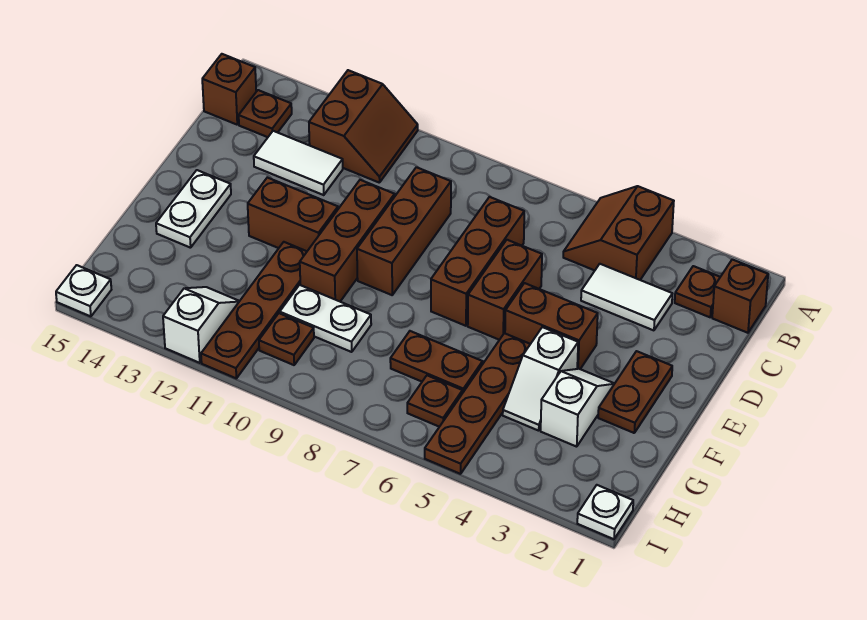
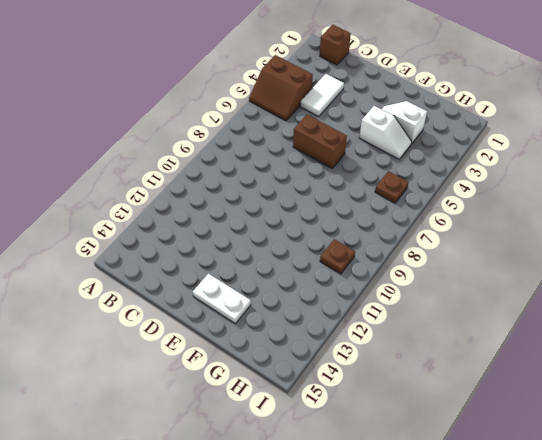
none -> brown 2x2 slope [309,70,418,183]
none -> brown 1x1 plate [675,266,720,317]
none -> brown 1x1 plate [239,90,292,137]

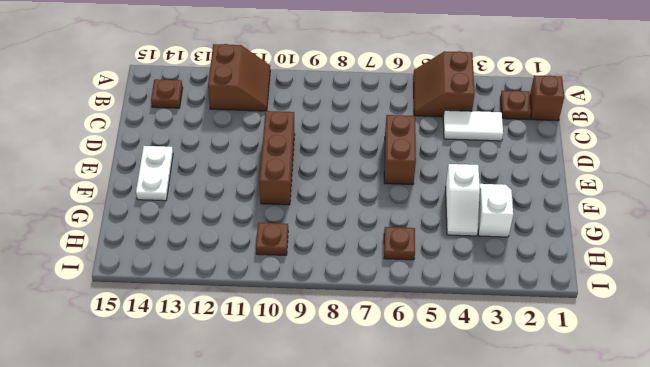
none -> brown 1x1 brick [202,54,256,125]
none -> brown 1x3 brick [431,197,524,326]
none -> brown 1x3 brick [357,167,451,295]

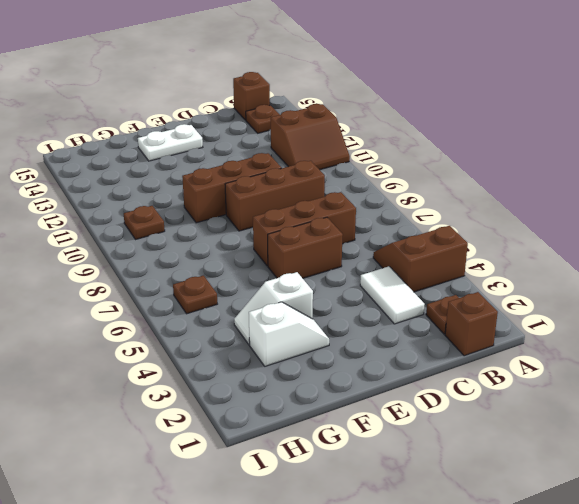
none -> white 1x2 tile [254,131,343,195]
none -> brown 1x2 plate [598,351,672,433]
none -> brown 1x2 brick [505,283,598,369]

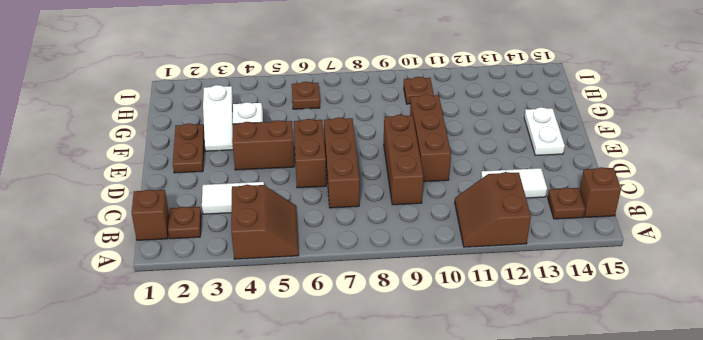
none -> brown 1x2 brick [248,178,338,251]
none -> brown 1x4 plate [425,333,530,474]
none -> brown 1x4 plate [201,242,307,378]

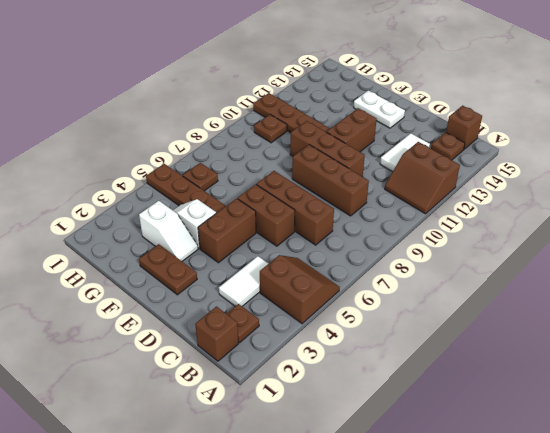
none -> brown 1x2 plate [390,331,483,393]
none -> white 1x2 plate [280,285,371,352]
none -> white 1x2 slope [163,287,239,363]

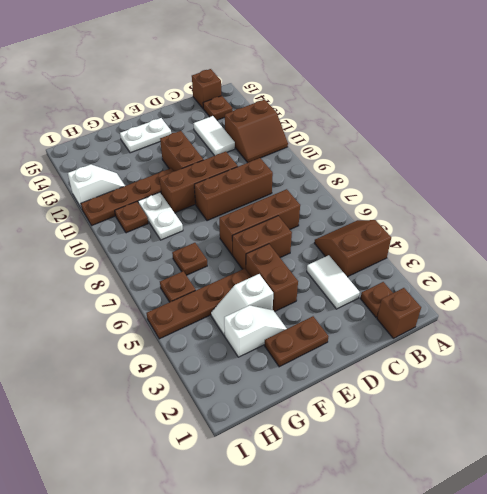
brown 1x1 plate [172,243,207,275] -> brown 1x2 plate [390,331,483,393]
none -> white 1x1 plate [577,485,633,539]
none -> white 1x1 plate [56,265,111,316]

